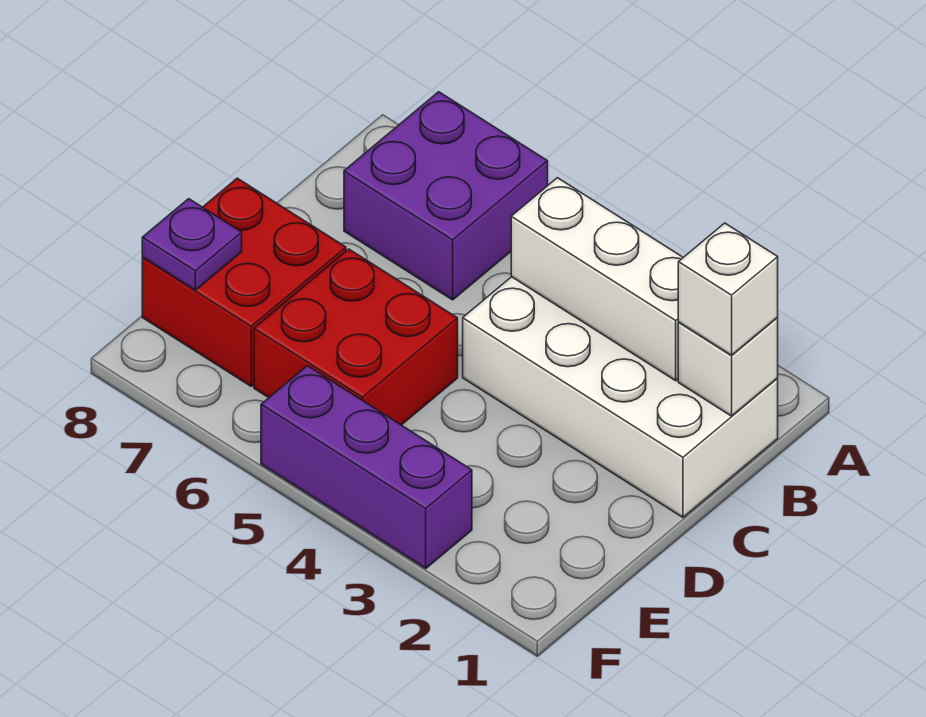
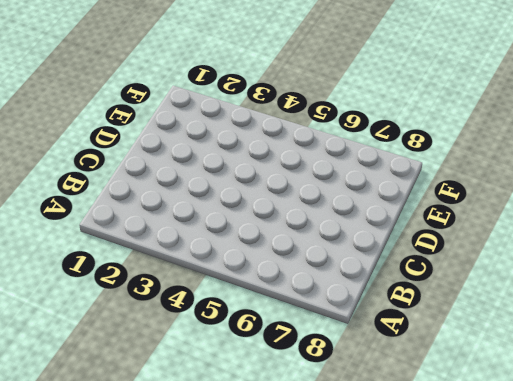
none -> purple 2x2 brick [344,92,548,300]
none -> white 2x4 brick [463,277,778,517]

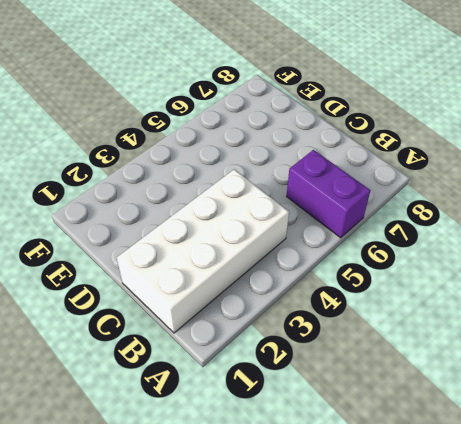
purple 1x2 brick [287,150,370,238] -> purple 2x2 brick [344,92,548,300]
none -> red 2x2 brick [254,249,458,425]
none -> red 2x2 brick [142,178,346,386]

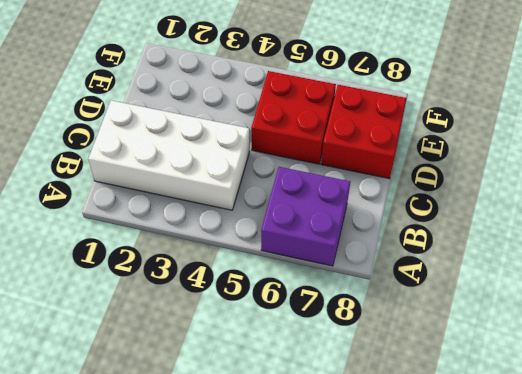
none -> purple 1x3 brick [261,366,472,568]
none -> white 1x1 brick [678,318,778,416]

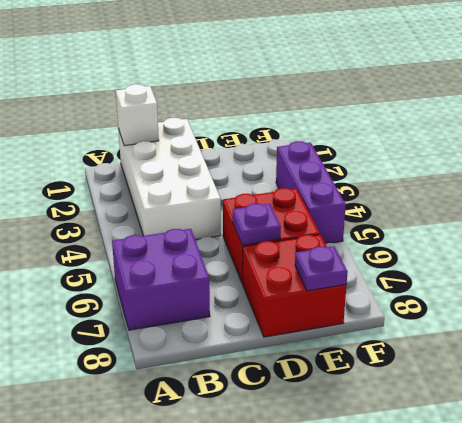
purple 1x1 plate [233,204,281,245] -> none
none -> white 1x3 brick [511,178,683,381]
none -> white 1x1 brick [678,223,778,355]

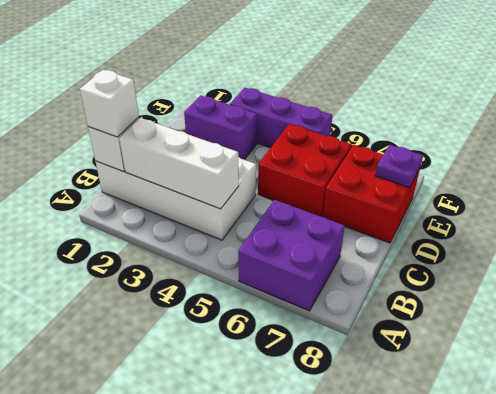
purple 1x2 brick [184,95,257,160] -> none

